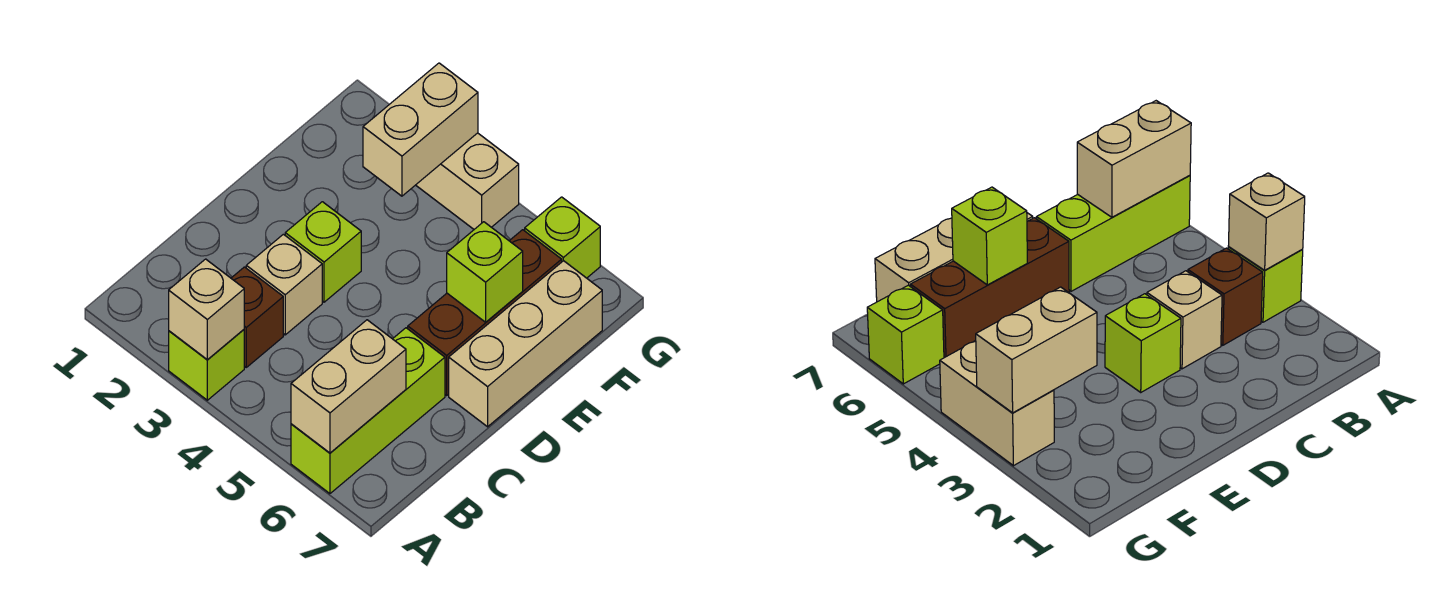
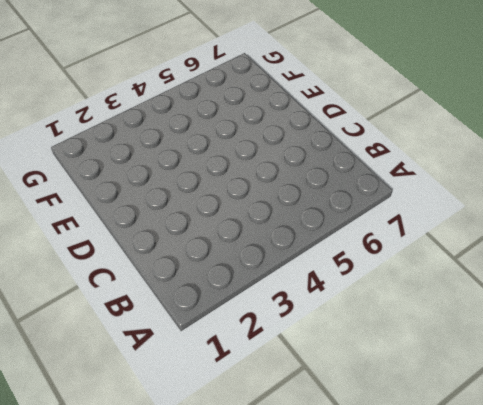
none -> lime 1x1 brick [169,330,244,400]
none -> lime 1x3 brick [291,328,445,494]
none -> brown 1x1 brick [231,267,283,367]

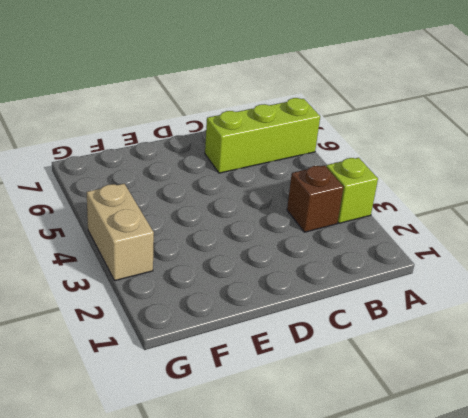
none -> tan 1x1 brick [246,234,322,335]
none -> lime 1x1 brick [285,202,361,302]
none -> brown 1x3 brick [408,230,562,395]

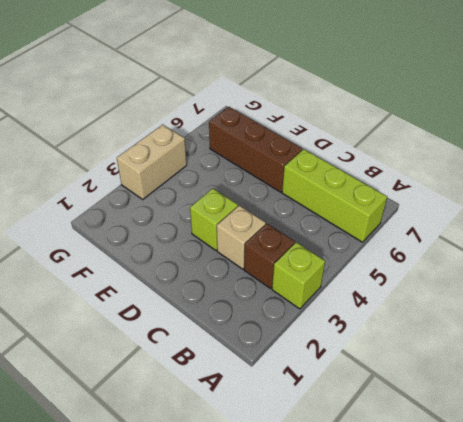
none -> tan 1x3 brick [449,261,602,427]
none -> lime 1x1 brick [525,197,600,278]
none -> tan 1x1 brick [169,259,244,360]

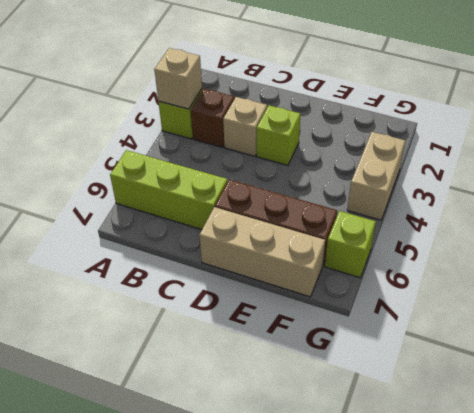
none -> tan 1x2 brick [291,320,406,453]
none -> lime 1x1 brick [447,222,523,322]
none -> tan 1x2 brick [363,63,478,196]

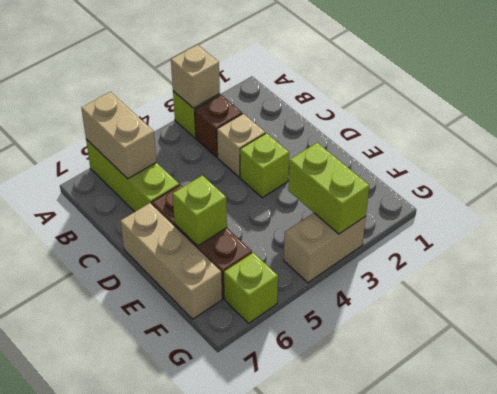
lime 1x2 brick [288,143,369,234] -> tan 1x2 brick [363,63,478,196]

